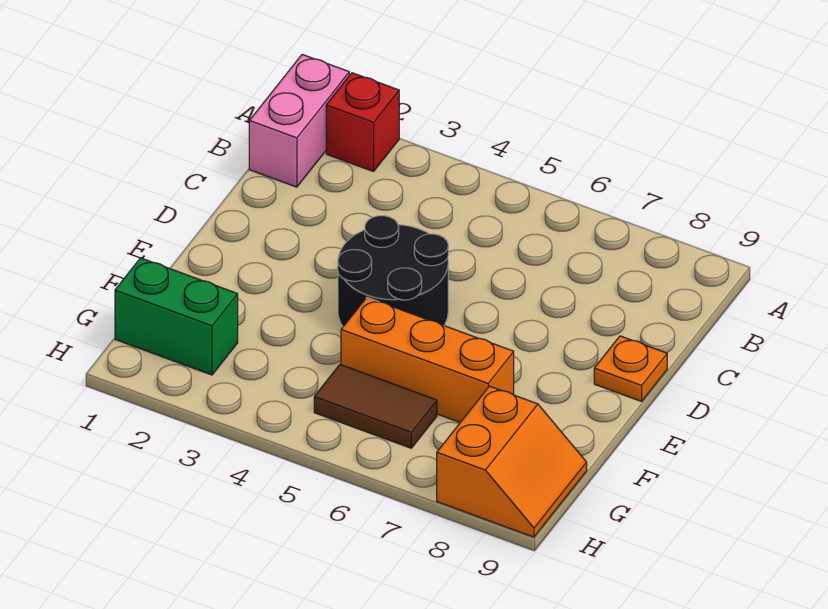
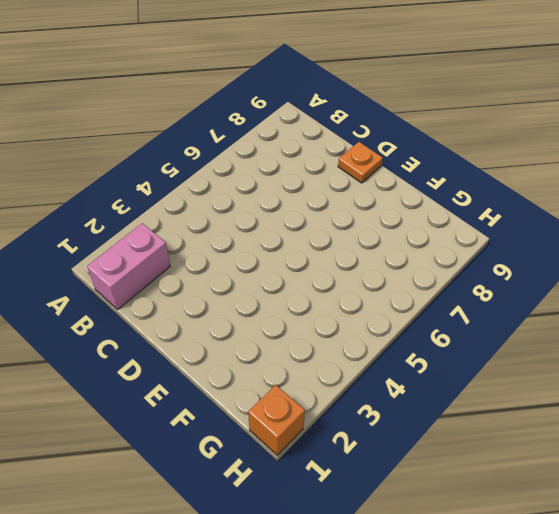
pink 1x2 brick [87,223,170,309] -> pink 1x2 brick turned to [249,55,349,187]
orange 1x1 brick [248,385,305,455] -> none
none -> red 1x1 brick [326,73,399,171]
none -> black 2x2 round brick [338,216,448,326]

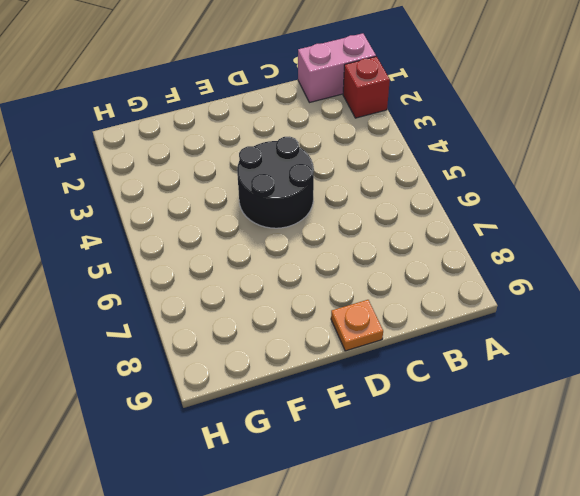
none -> orange 1x3 brick [341,297,514,422]
none -> green 1x2 brick [115,258,238,375]

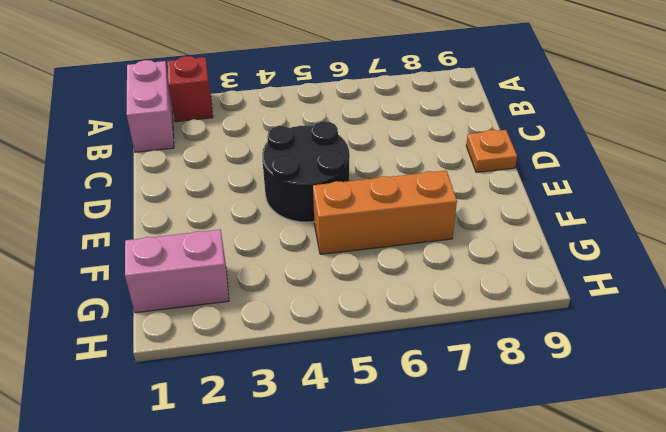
pink 1x2 brick [125,230,229,313] -> green 1x2 brick [115,258,238,375]
none -> brown 1x2 tile [314,365,437,448]
none -> orange 2x2 slope [437,386,587,537]

